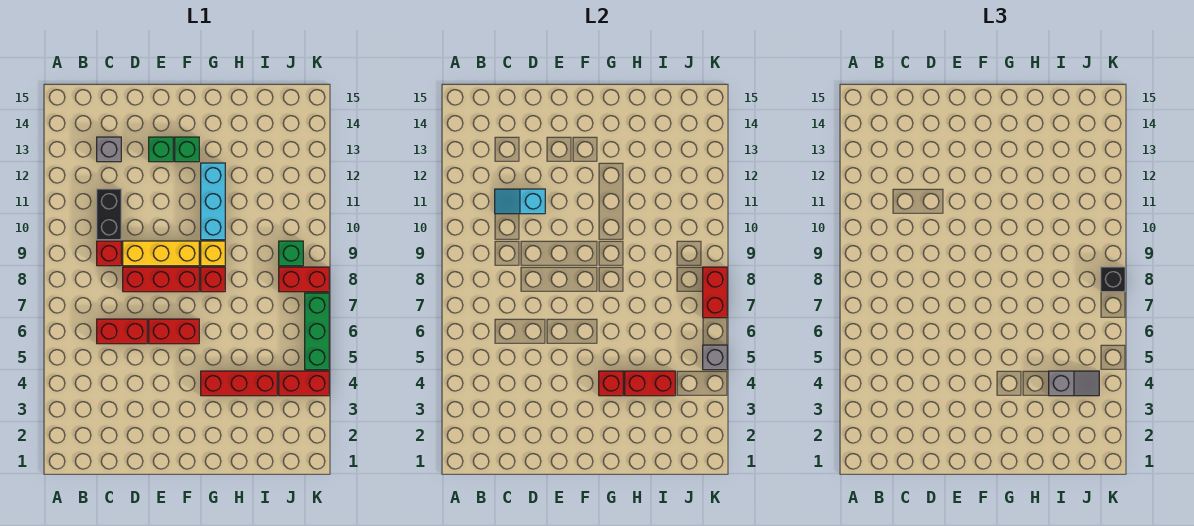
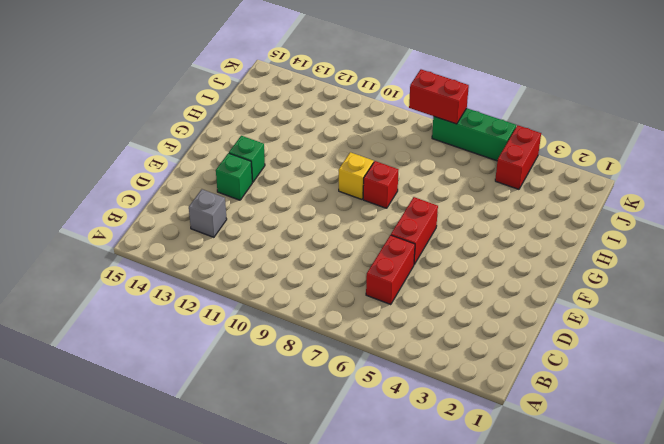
none -> red 1x1 brick [97,241,121,266]
none -> black 1x2 brick [97,189,121,240]
none -> red 1x3 brick [123,267,199,292]

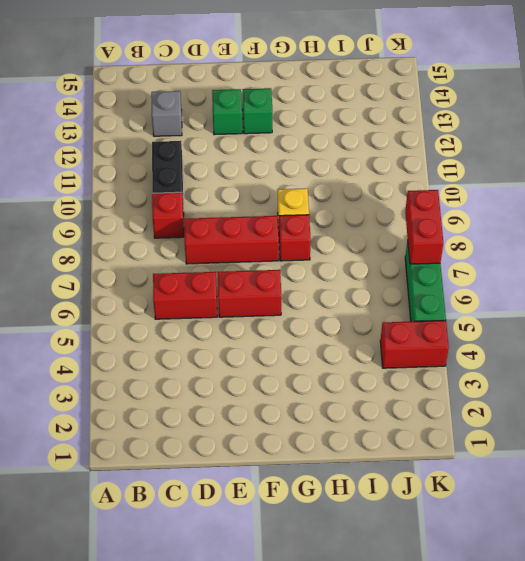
none -> yellow 1x3 brick [123,241,199,266]
none -> red 1x3 brick [201,371,277,396]
none -> cyan 1x3 brick [201,163,225,240]

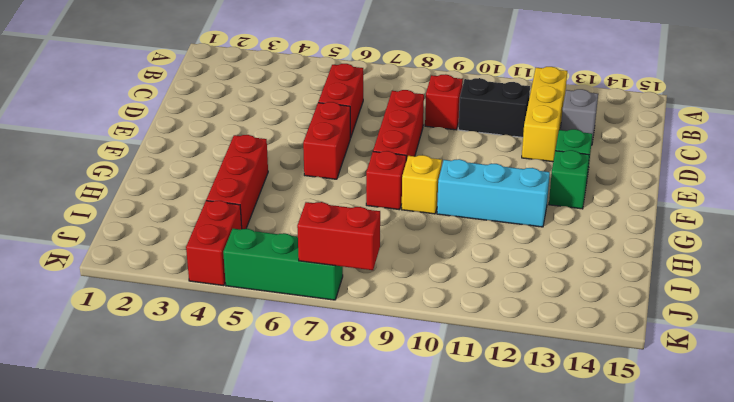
yellow 1x3 brick [522,67,567,162] -> yellow 1x3 brick moved to [123,241,199,266]
none -> red 1x2 brick [279,267,329,292]
none -> green 1x1 brick [279,241,303,266]
none -> cyan 1x2 slope [495,189,545,214]

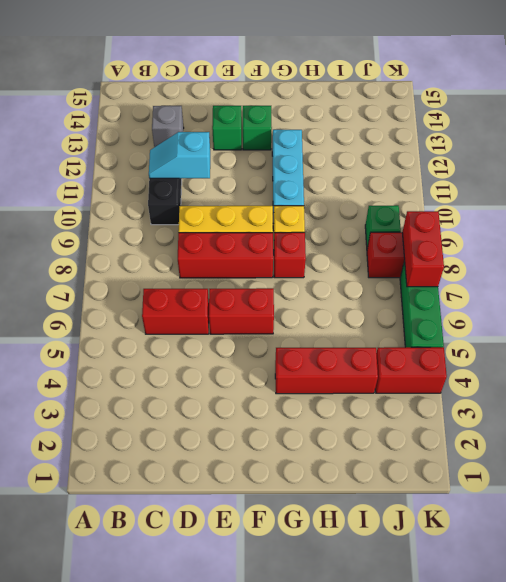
none -> red 1x1 brick [97,241,121,266]
none -> red 1x1 brick [599,371,623,396]
none -> red 1x2 brick [625,371,675,396]

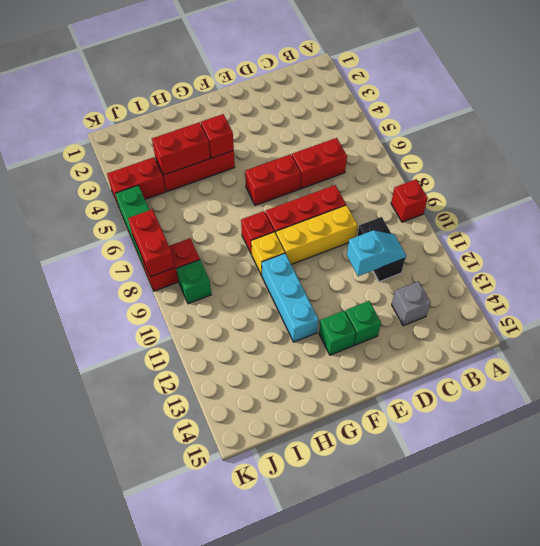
red 1x1 brick [391,179,428,222] -> red 1x1 brick moved to [97,241,121,266]
none -> grey 1x1 brick [703,345,727,370]
none -> grey 1x2 slope [1049,371,1099,396]
none -> black 1x1 brick [1101,267,1125,292]

